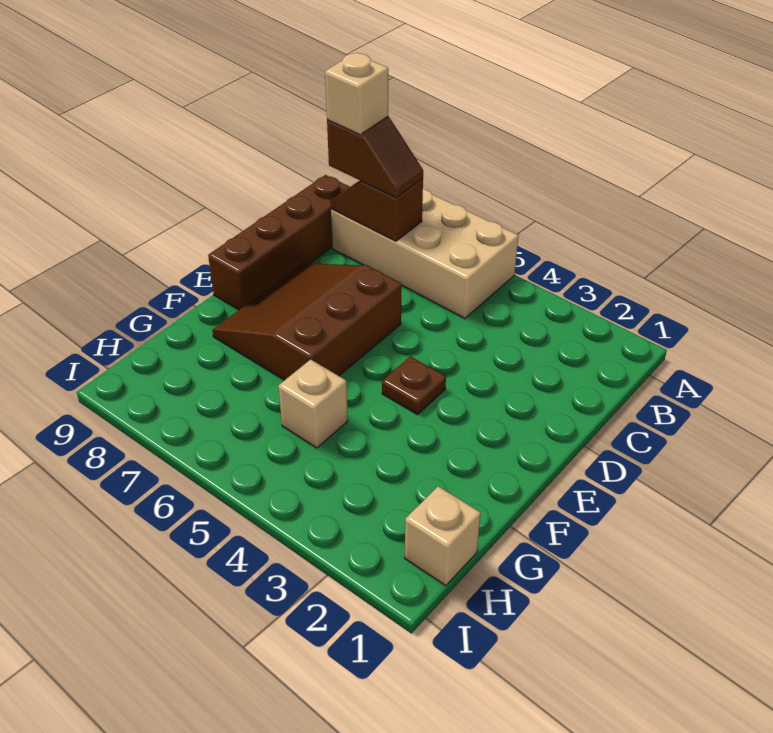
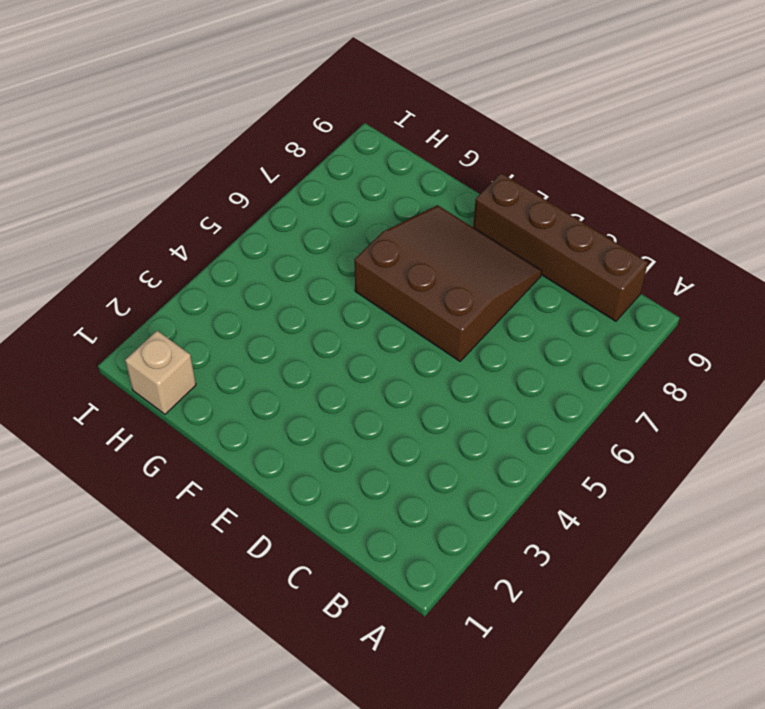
none -> tan 2x4 brick [331,189,518,319]
none -> brown 1x1 plate [382,356,446,415]

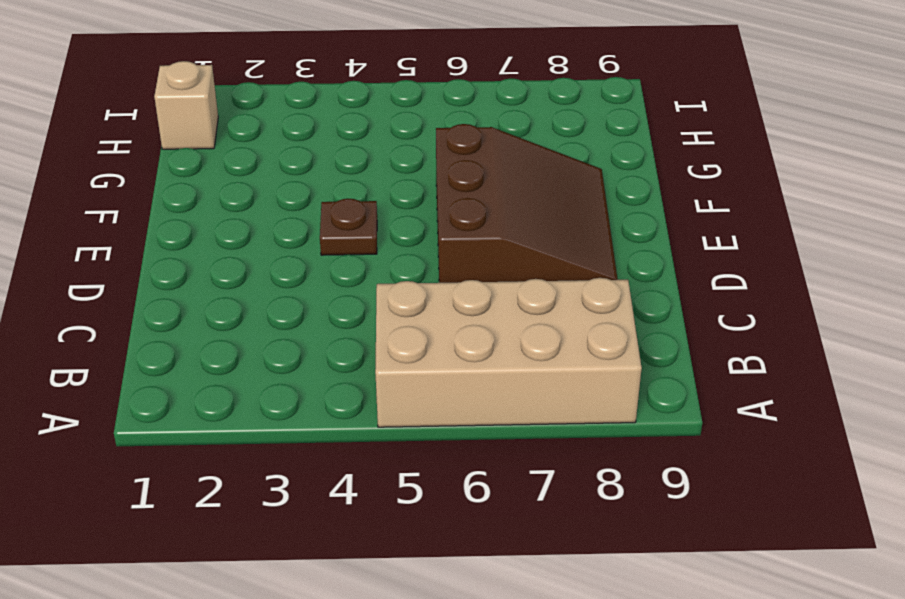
none -> brown 1x4 brick [208,175,350,310]
none -> tan 1x1 brick [278,359,348,448]

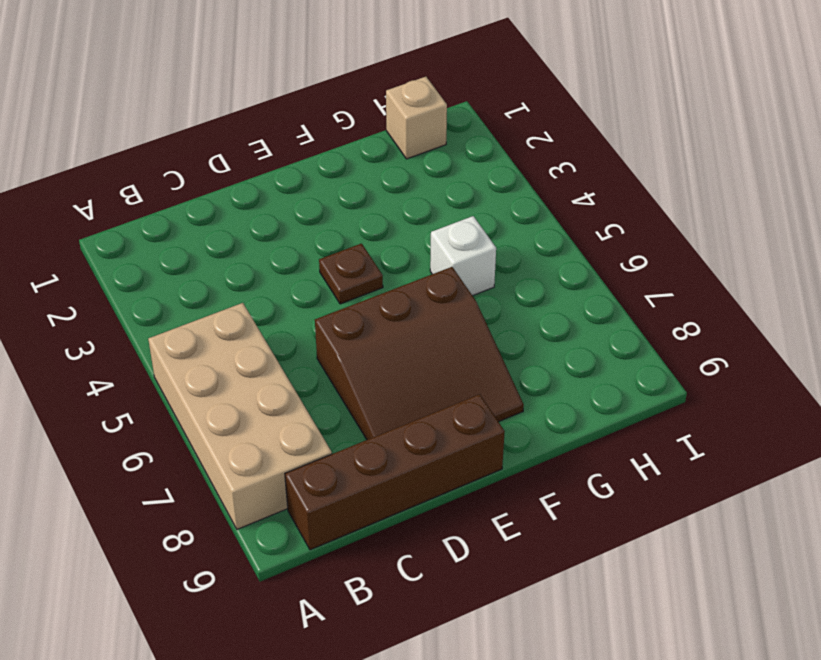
white 1x1 brick [430,216,496,296] -> tan 1x1 brick [278,359,348,448]
none -> brown 1x2 slope [330,179,423,241]
none -> brown 1x2 slope [327,117,423,198]

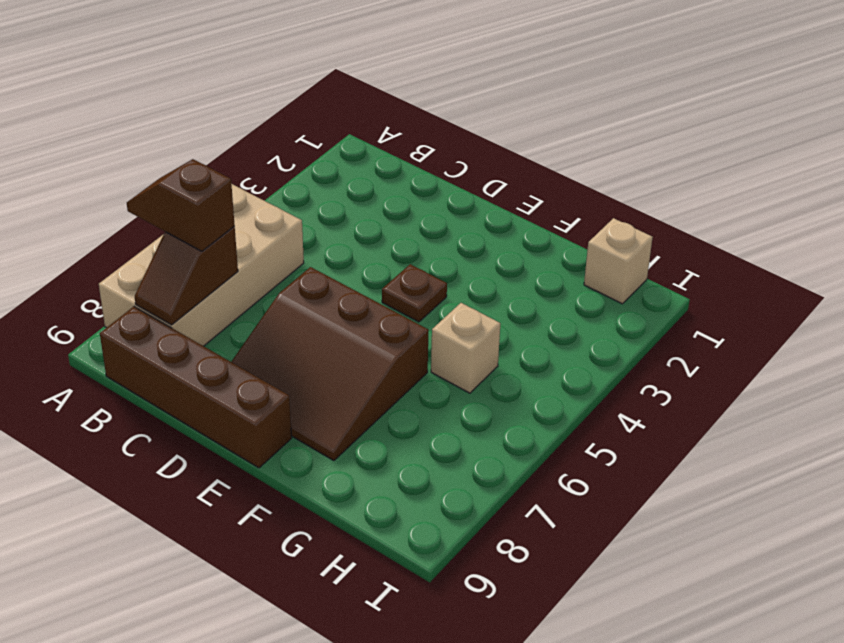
brown 1x2 slope [127,159,235,251] -> brown 1x2 slope turned to [327,117,423,198]
none -> tan 1x1 brick [325,53,388,135]

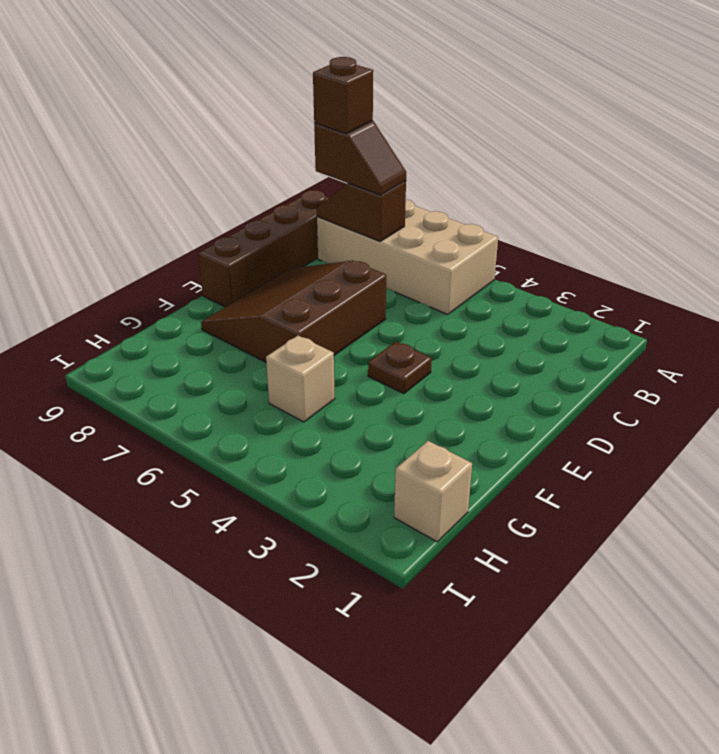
brown 1x1 brick [313,57,373,134] -> tan 1x1 brick [325,53,388,135]

